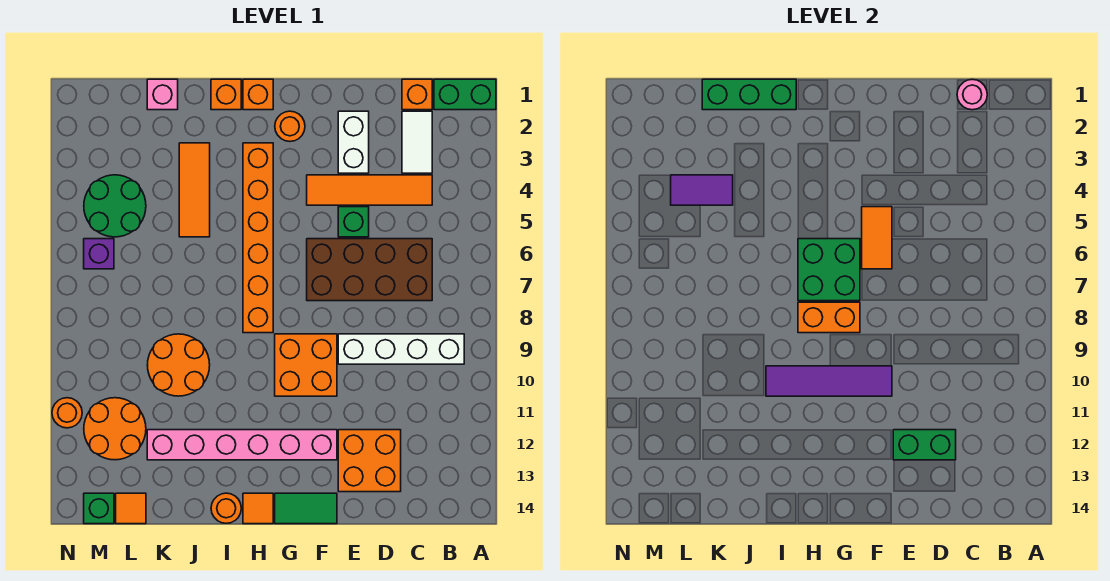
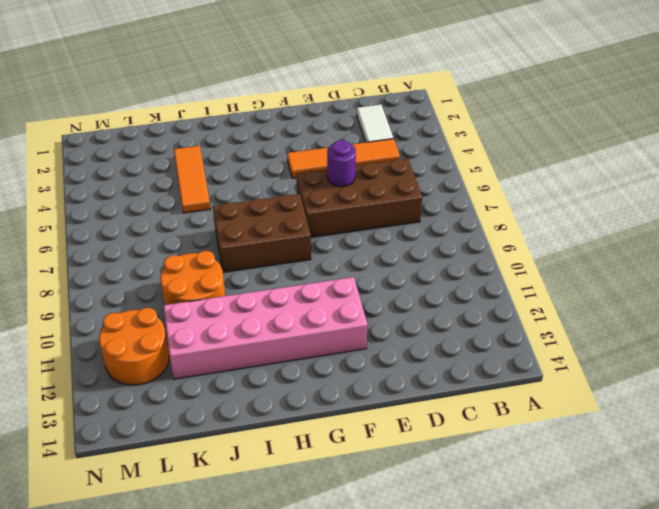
purple 1x1 round brick [327,140,356,187] -> none
pink 2x6 brick [164,277,368,379] -> pink 1x6 brick [147,430,337,460]
brown 2x3 brick [213,194,311,272] -> orange 1x6 brick [243,143,273,333]
none -> green 1x2 brick [434,79,496,110]
none -> white 1x4 brick [338,334,464,364]
none -> orange 1x1 brick [402,79,432,110]
none -> orange 2x2 brick [338,430,401,492]

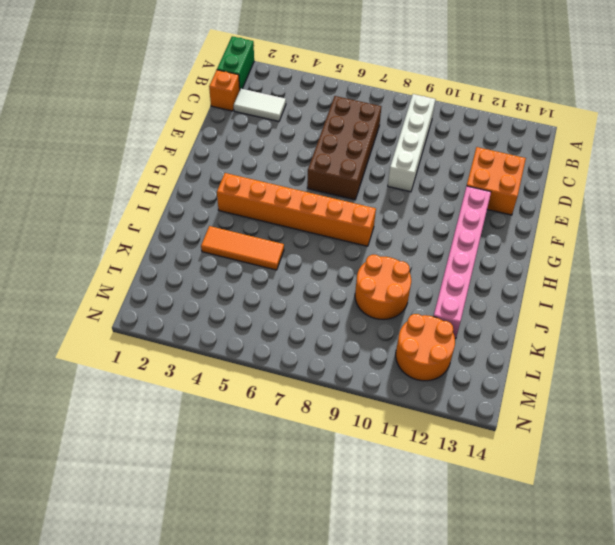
none -> orange 1x4 tile [307,175,432,205]
none -> white 1x2 brick [338,111,369,173]
none -> green 1x1 brick [338,207,369,237]
none -> orange 2x2 brick [275,334,337,396]

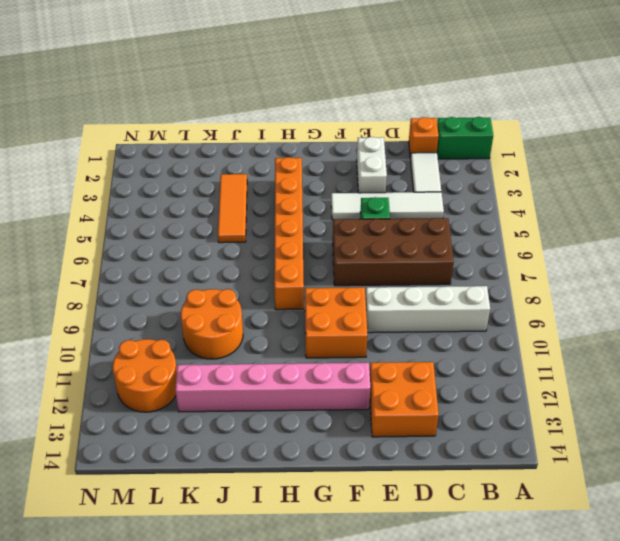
white 1x4 tile [331,192,444,220] -> orange 1x4 tile [307,175,432,205]
none -> green 1x2 tile [275,493,337,524]
none -> orange 1x1 round brick [275,111,305,141]
none -> orange 1x1 brick [243,79,273,110]
none -> orange 1x1 tile [243,493,273,524]

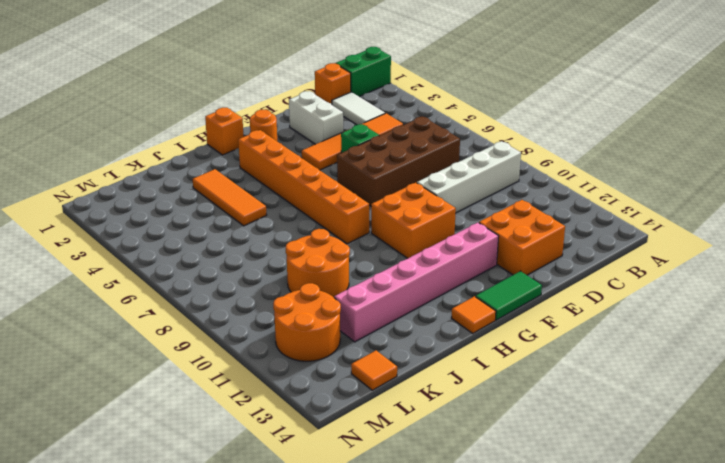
none -> orange 1x1 brick [211,79,241,110]
none -> orange 1x1 round brick [211,493,241,523]
none -> pink 1x1 brick [147,79,178,110]
none -> green 2x2 round brick [84,175,146,237]

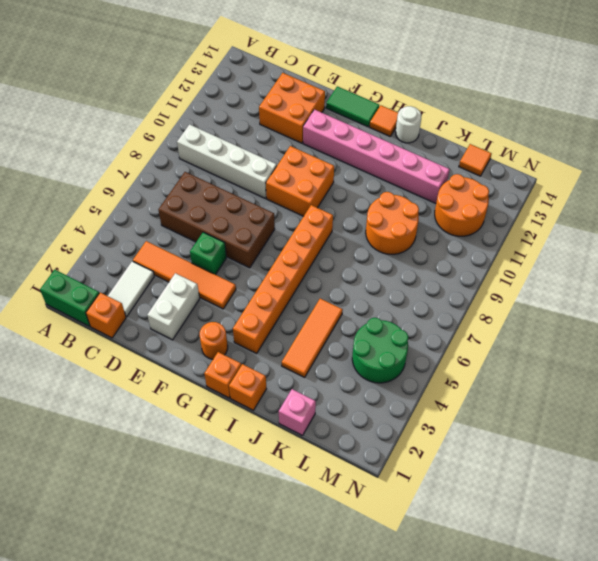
white 1x1 round brick [396,106,421,143] -> orange 1x1 round brick [211,493,241,523]
none -> purple 1x1 brick [84,239,114,269]
none -> green 1x1 brick [84,493,114,524]
none -> orange 1x1 round brick [52,398,82,428]
none -> pink 1x1 round brick [957,79,987,110]

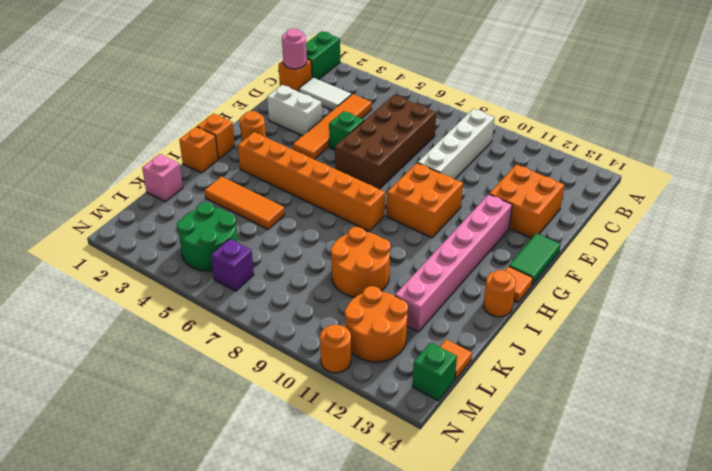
none -> green 1x2 brick [893,430,956,460]
none -> orange 1x2 tile [862,207,892,269]
none -> purple 1x4 tile [766,366,892,396]
none -> green 2x2 brick [798,239,860,301]

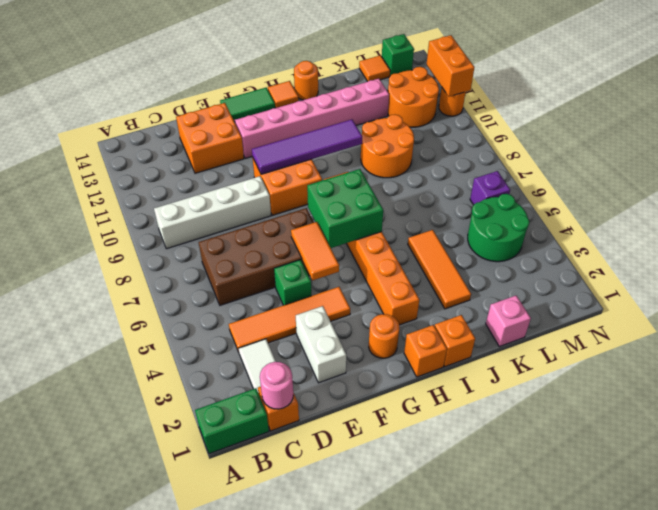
orange 1x2 brick [427,35,474,97] -> orange 1x2 brick turned to [798,302,860,333]
none -> green 1x2 brick [893,430,956,460]
none -> green 1x3 brick [702,79,796,110]
none -> purple 1x2 tile [671,175,733,205]

